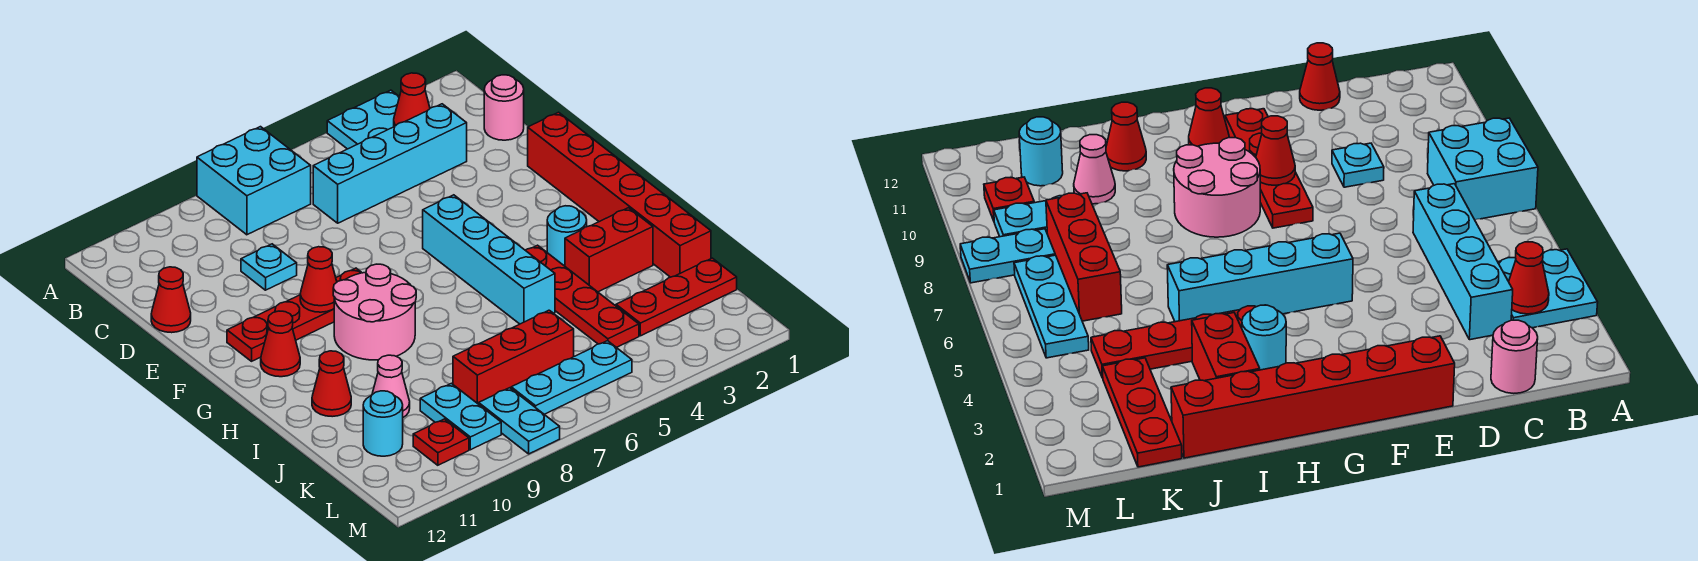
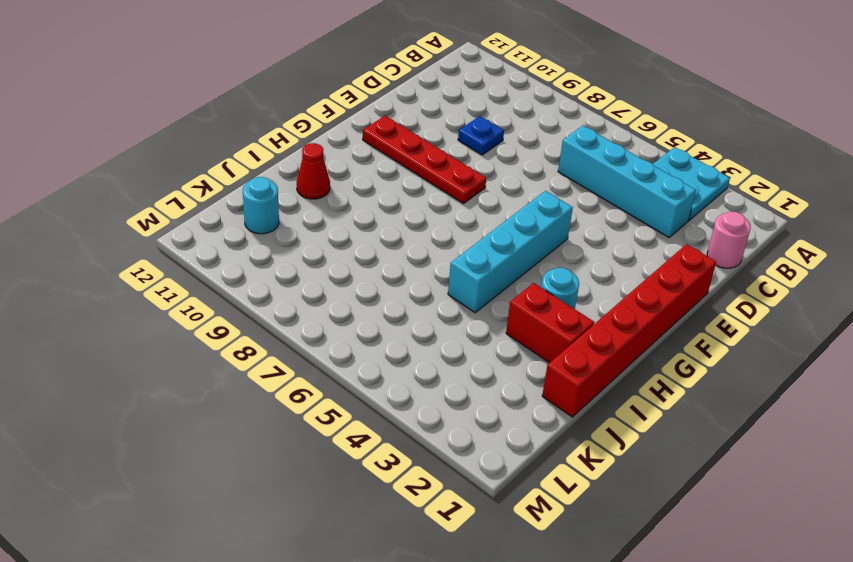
blue 1x1 plate [458,116,504,155] -> cyan 1x1 plate [241,244,297,290]
none -> cyan 2x2 brick [197,127,311,235]
none -> red 1x1 cone [151,267,191,333]
none -> pink 2x2 round brick [333,264,416,360]

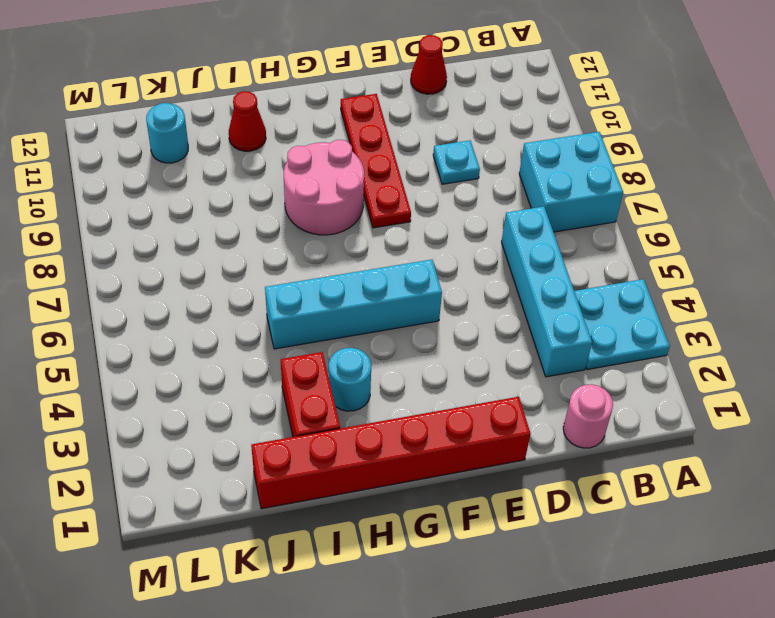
none -> red 1x1 cone [261,311,300,377]
none -> red 1x4 plate [526,245,639,348]
none -> pink 1x1 cone [372,355,410,417]

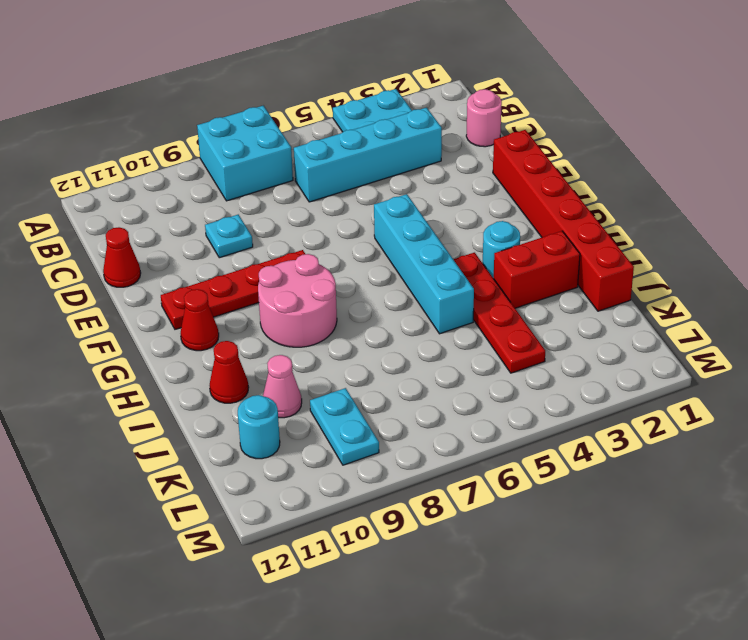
none -> red 1x3 plate [616,258,737,336]
none -> red 1x3 brick [453,310,574,404]
none -> cyan 1x3 plate [511,341,632,414]

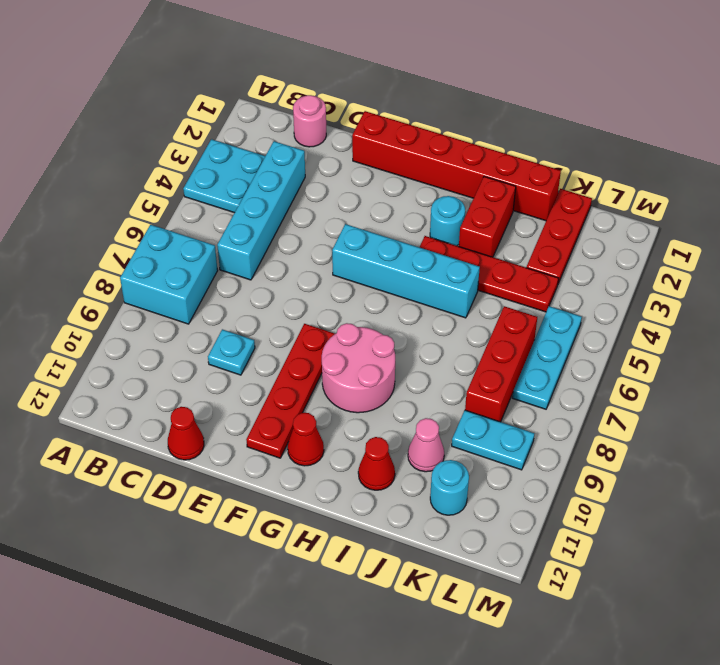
none -> cyan 1x2 plate [479,388,560,454]
none -> red 1x1 plate [413,419,469,465]
none -> red 1x1 cone [394,73,430,127]

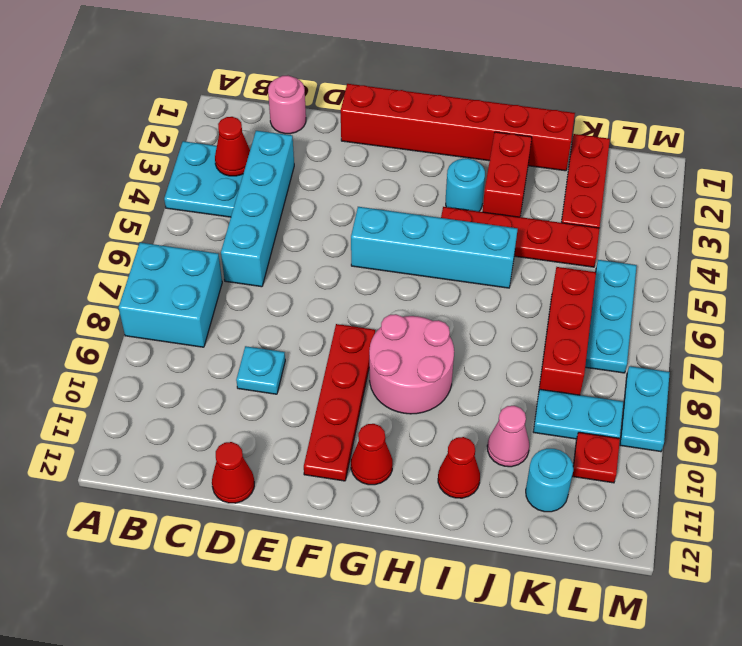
cyan 1x2 plate [620,366,670,452] -> cyan 1x2 plate turned to [479,388,560,454]
none -> red 1x1 cone [300,247,337,312]

